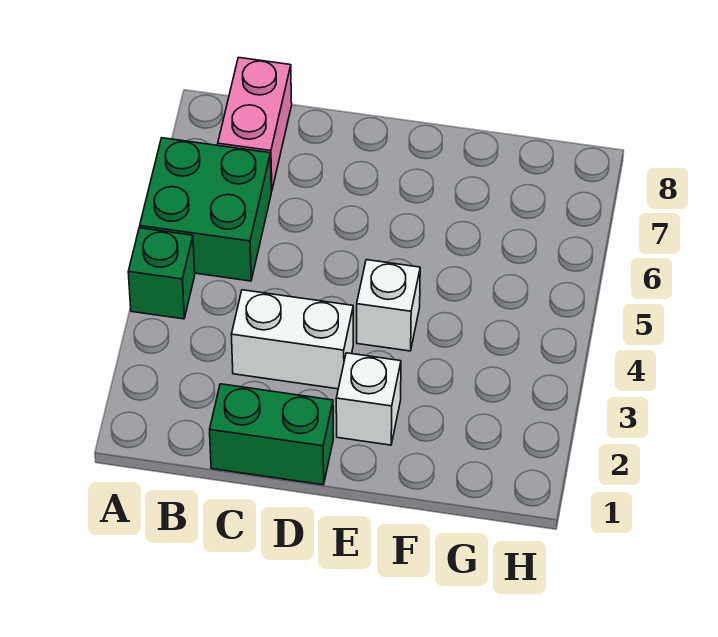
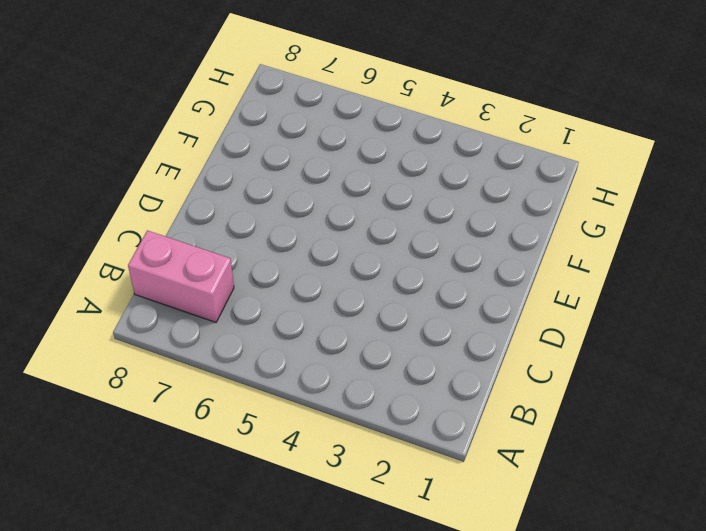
none -> green 1x1 brick [128,228,195,319]
none -> green 2x2 brick [140,138,271,281]

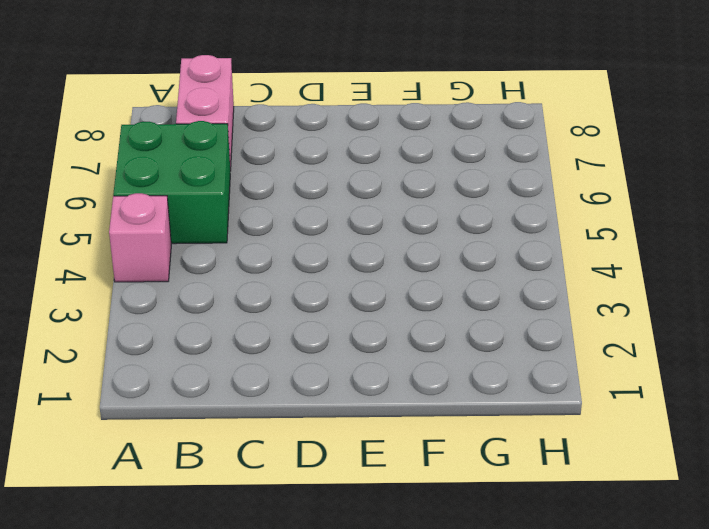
pink 1x1 brick [109,193,171,282] -> green 1x1 brick [128,228,195,319]
none -> green 1x2 brick [210,384,333,485]
none -> white 1x2 brick [231,290,353,389]

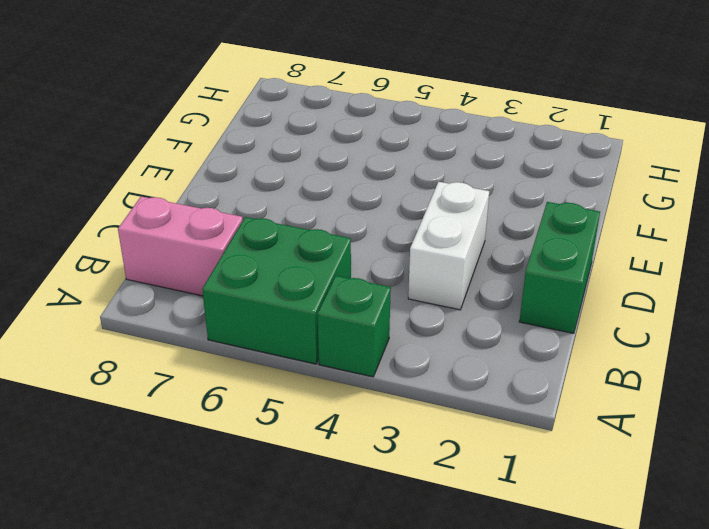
none -> white 1x1 brick [336,353,401,445]
none -> white 1x1 brick [357,260,420,351]

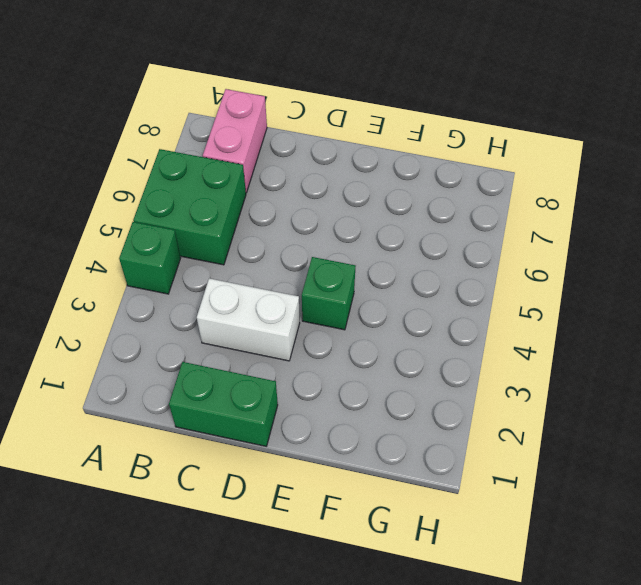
green 1x1 brick [302,257,356,330] -> white 1x1 brick [357,260,420,351]
none -> white 1x1 brick [336,353,401,445]

